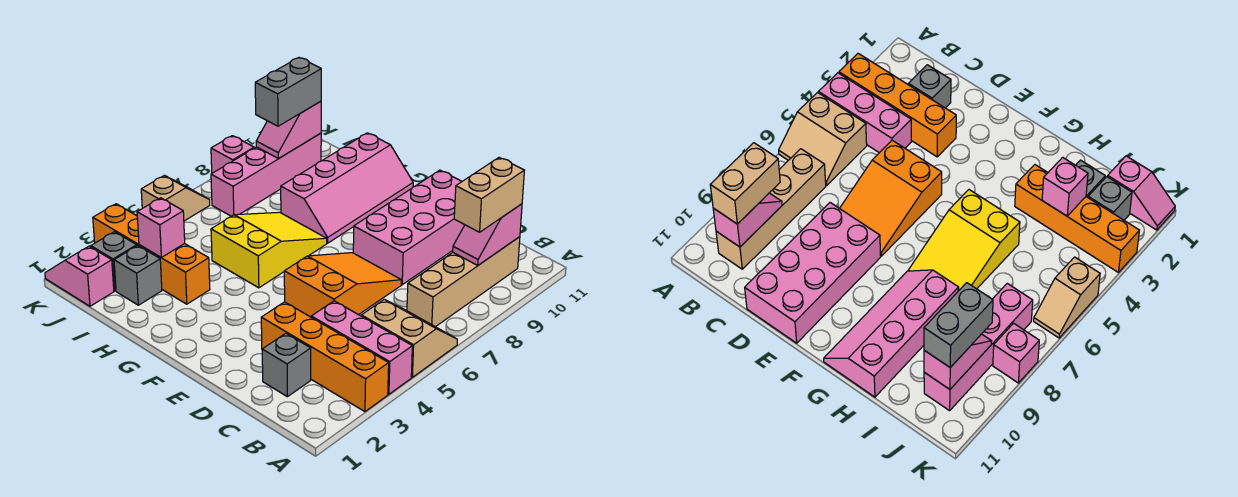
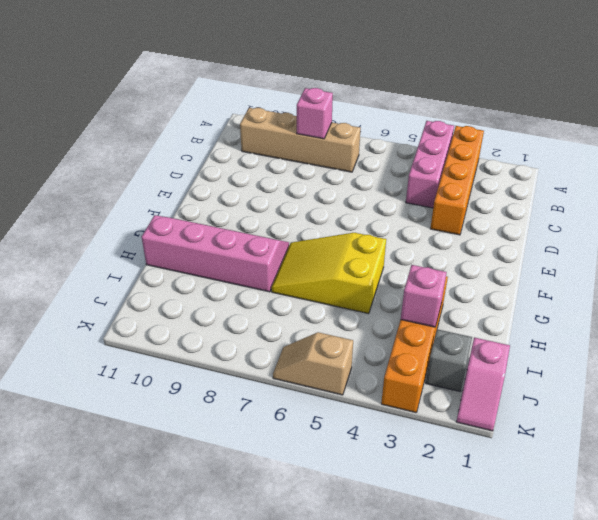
pink 1x1 brick [297,88,333,139] -> pink 1x1 brick moved to [211,136,254,173]
none -> tan 2x2 slope [361,299,457,377]
none -> grey 1x1 brick [262,333,311,397]
none -> orange 2x3 slope [284,253,401,317]

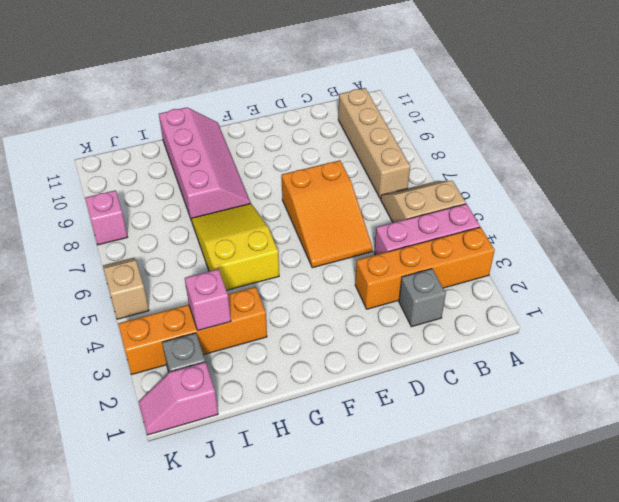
orange 2x3 slope [282,160,372,268] -> orange 2x3 slope turned to [284,253,401,317]
none -> pink 2x4 brick [353,170,464,285]
none -> grey 1x1 brick [114,246,162,305]
none -> pink 1x4 brick [211,133,321,216]

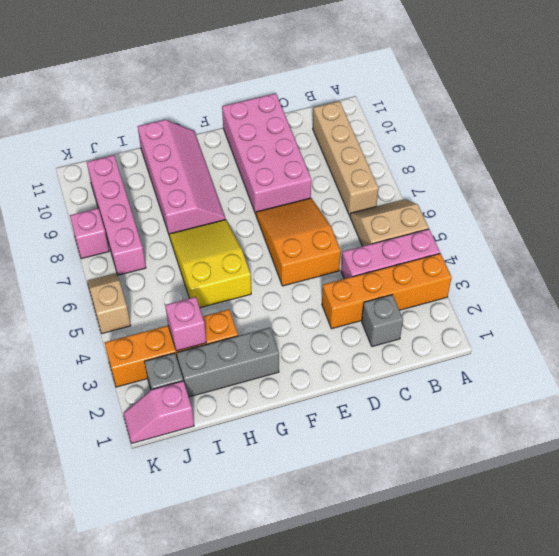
grey 1x3 brick [177,328,279,397] -> grey 1x1 brick [114,246,162,305]
none -> pink 1x2 slope [453,204,522,265]
none -> pink 1x2 slope [256,101,321,159]
none -> tan 1x2 brick [454,158,524,232]

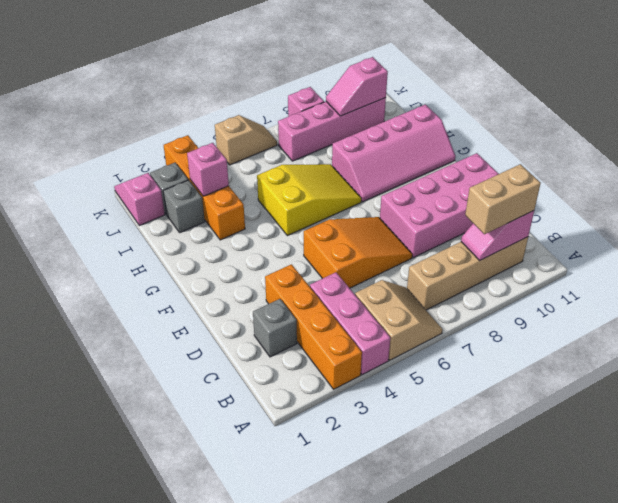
none -> grey 1x2 brick [255,58,321,126]

